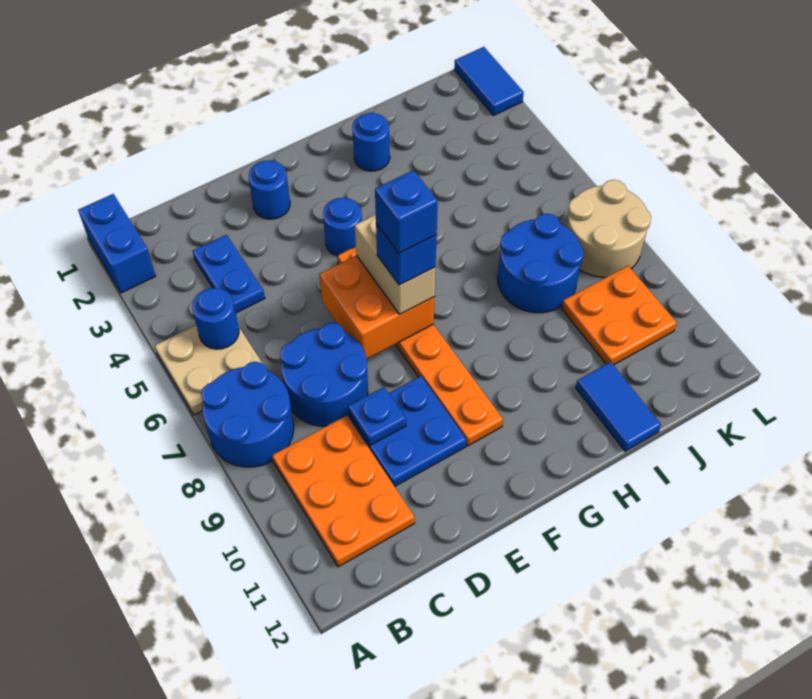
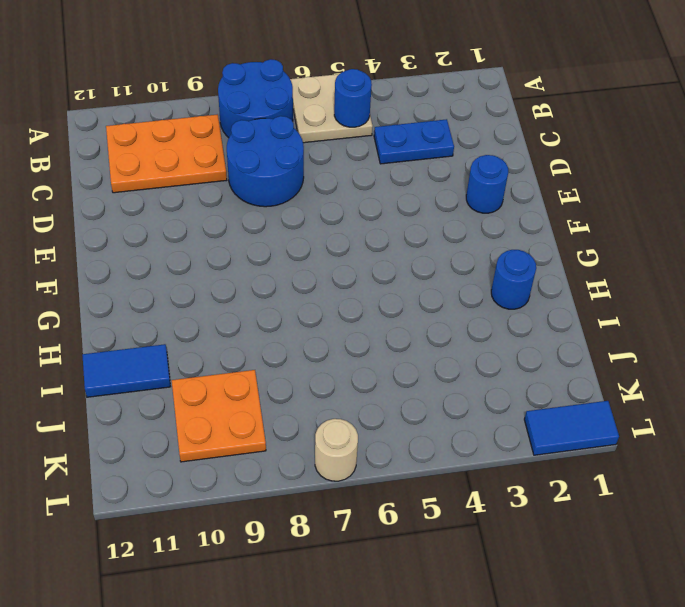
tan 1x1 round brick [315,419,358,481] -> tan 2x2 round brick [566,180,651,277]
none -> blue 1x2 brick [78,194,156,293]
none -> blue 2x2 plate [349,376,466,486]
none -> blue 1x1 round brick [323,198,362,256]

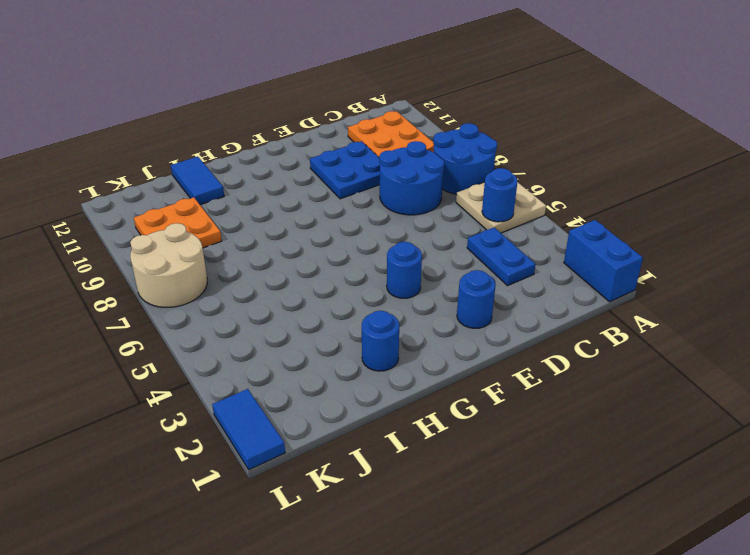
none -> orange 1x6 plate [338,247,503,446]
none -> blue 2x2 round brick [498,214,584,313]
none -> blue 1x1 plate [348,387,406,445]

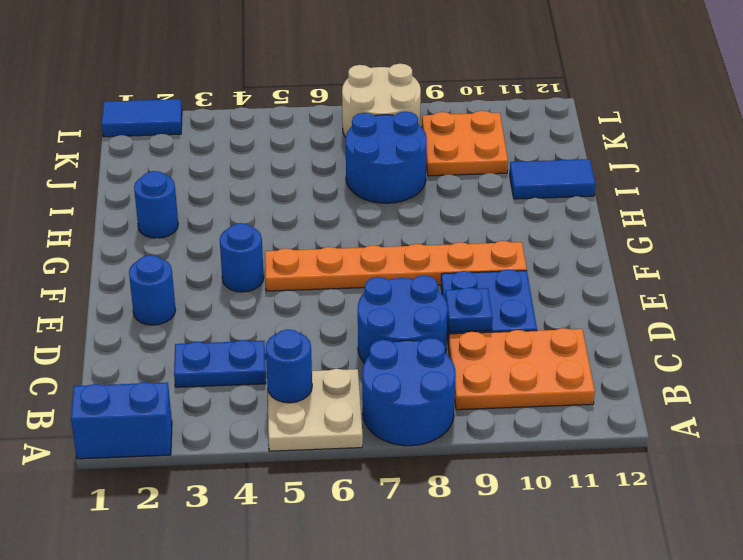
none -> orange 2x2 brick [319,255,434,359]
none -> tan 1x2 brick [355,215,436,314]
none -> blue 1x1 brick [376,224,437,285]

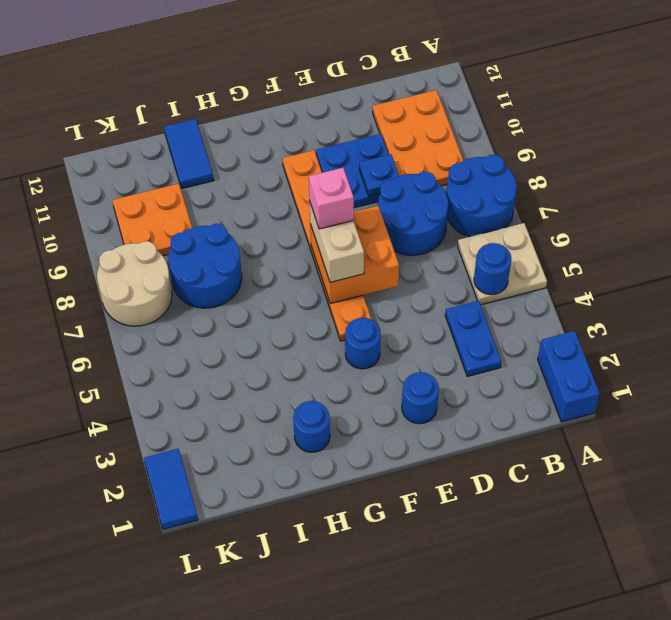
pink 1x1 brick [309,168,354,229] -> blue 1x1 brick [376,224,437,285]
none -> blue 1x1 brick [375,170,438,253]

